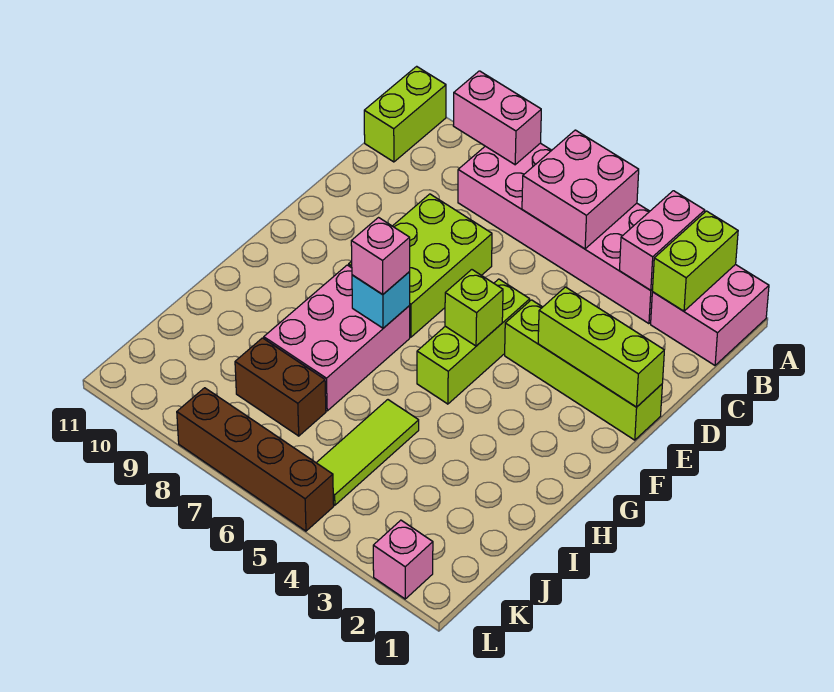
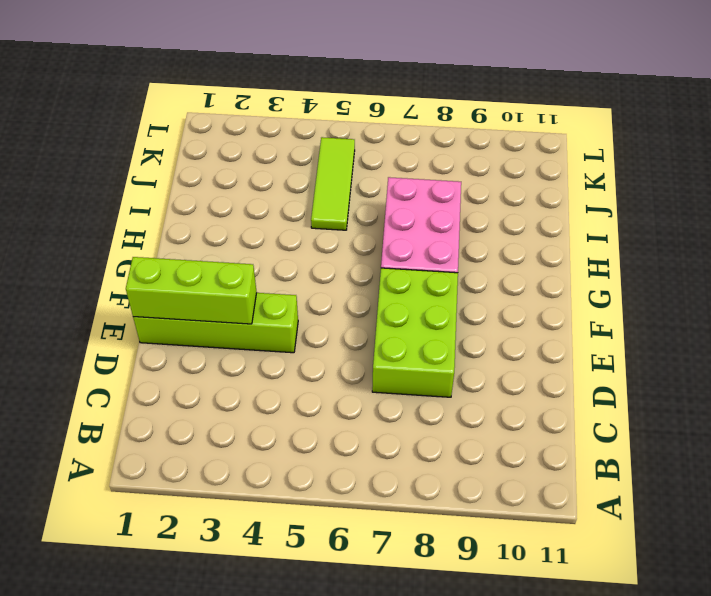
none -> pink 2x2 brick [651,264,769,365]
none -> pink 2x6 brick [458,143,653,324]
none -> lime 1x2 brick [364,66,446,162]

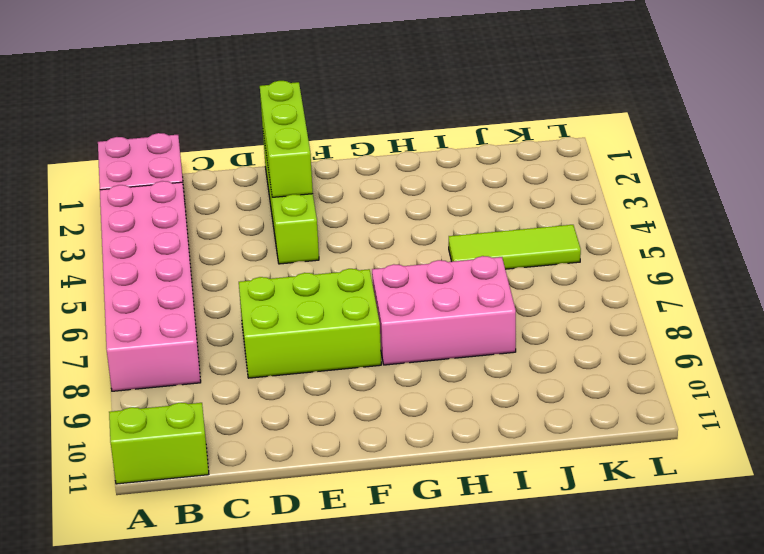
none -> lime 1x3 brick [417,279,530,404]
none -> brown 1x2 brick [235,338,326,436]
none -> pink 1x1 brick [373,520,433,599]

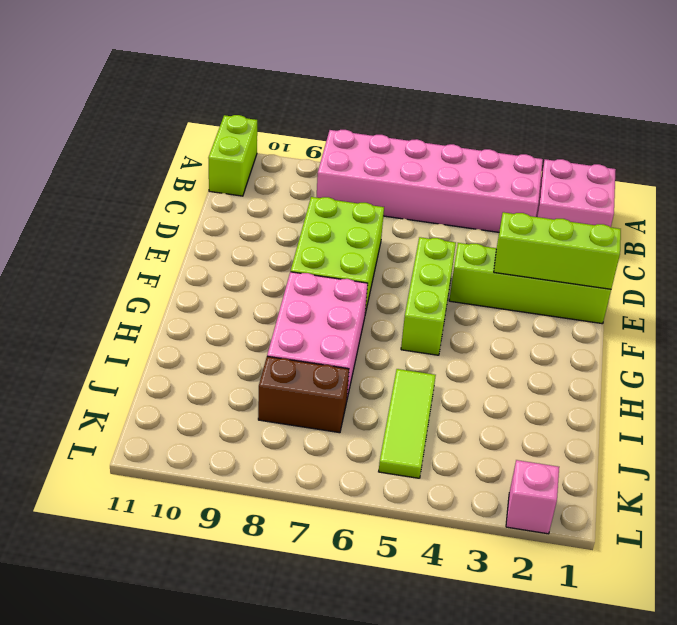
none -> brown 1x4 brick [177,388,334,531]
none -> lime 1x2 brick [652,211,738,311]
none -> pink 1x2 brick [619,191,705,290]

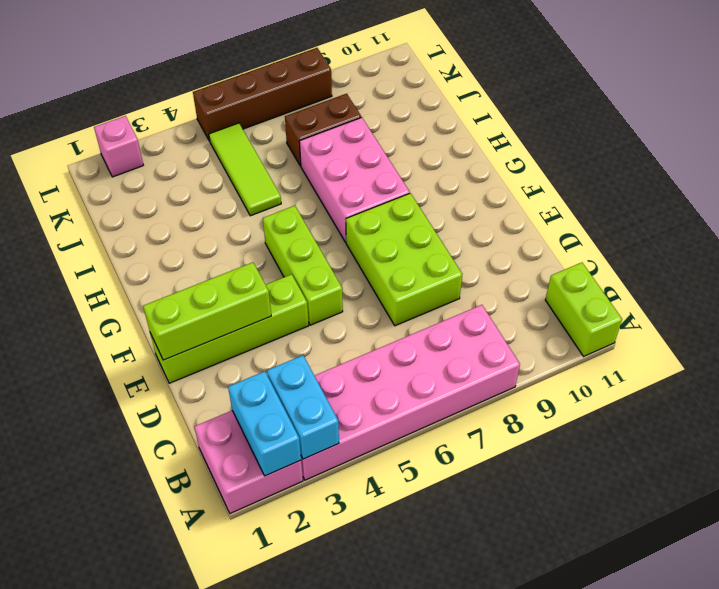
cyan 1x2 brick [228,371,301,476] -> lime 1x2 brick [652,211,738,311]
cyan 1x2 brick [267,355,339,459] -> pink 1x2 brick [619,191,705,290]
none -> pink 2x2 brick [522,130,639,249]
none -> pink 1x2 brick [453,71,541,165]
none -> lime 1x1 brick [445,270,503,346]

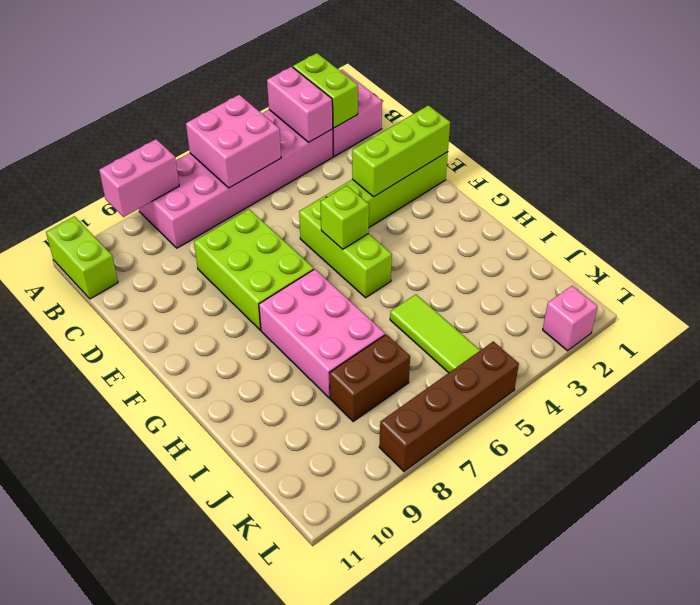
none -> cyan 1x1 brick [352,272,410,328]
none -> pink 1x1 brick [351,218,410,294]

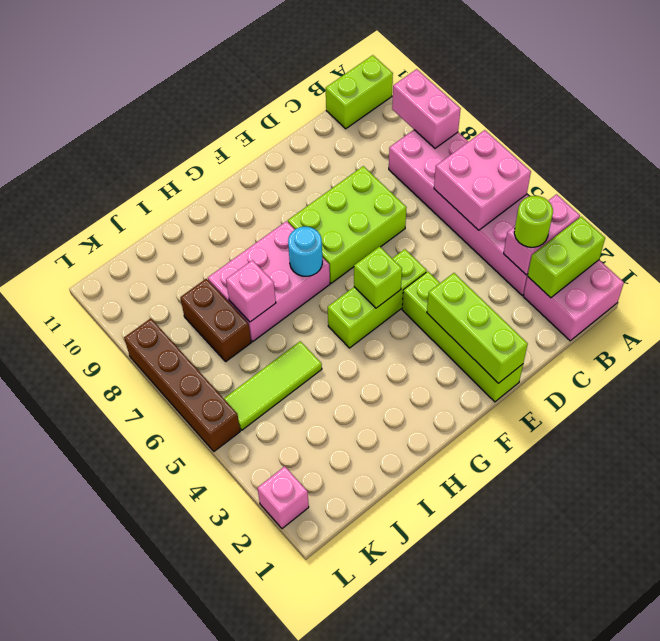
lime 1x1 round brick [514,196,553,247] -> none
cyan 1x1 round brick [288,227,322,276] -> cyan 1x1 brick [352,272,410,328]
pink 1x1 brick [226,260,276,322] -> pink 1x1 brick moved to [351,218,410,294]

